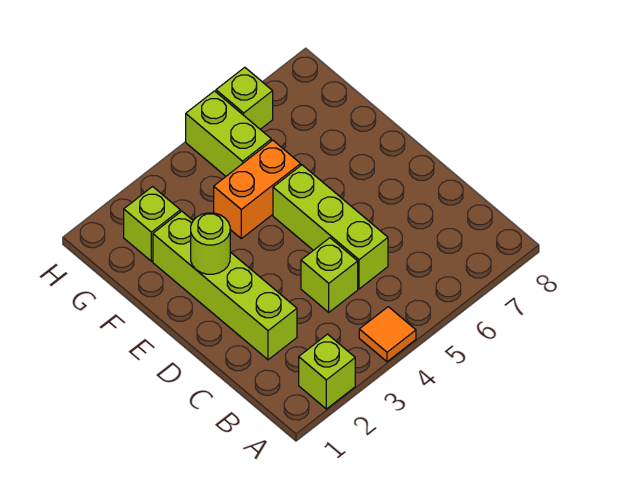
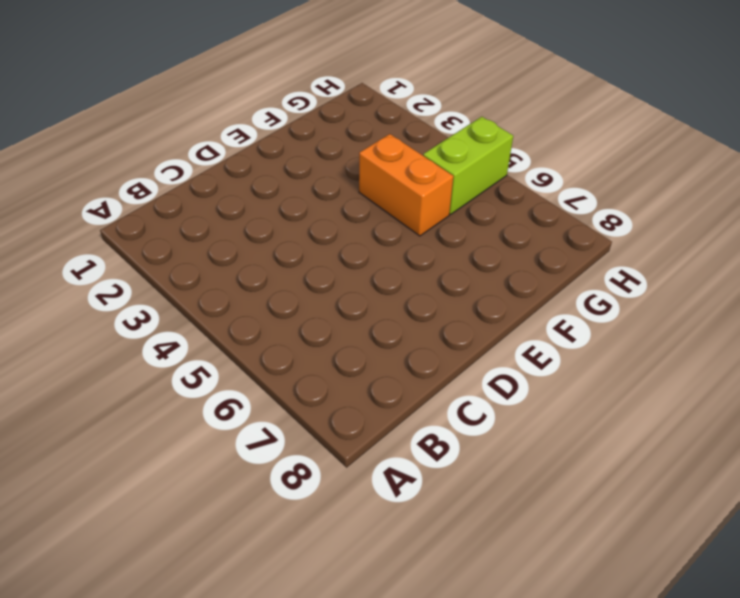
none -> lime 1x1 brick [299,334,355,409]
none -> orange 1x1 tile [359,307,416,362]

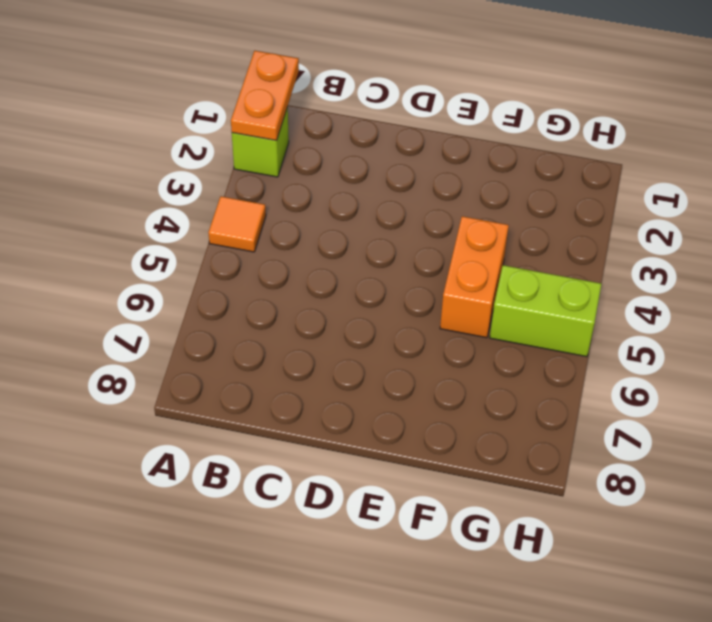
orange 1x2 plate [231,51,299,141] -> none
none -> lime 1x4 brick [153,211,297,360]
none -> lime 1x1 brick [301,238,358,312]

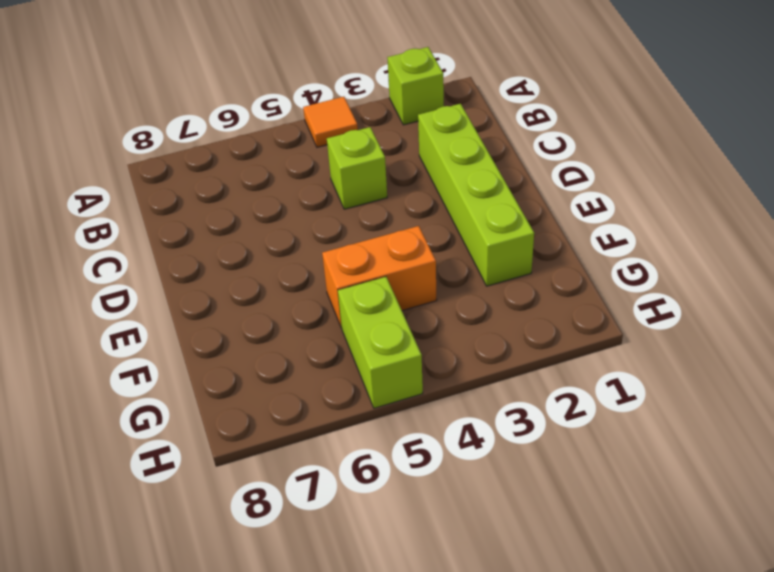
none -> lime 1x3 brick [273,165,388,289]
none -> lime 1x1 brick [124,187,180,261]

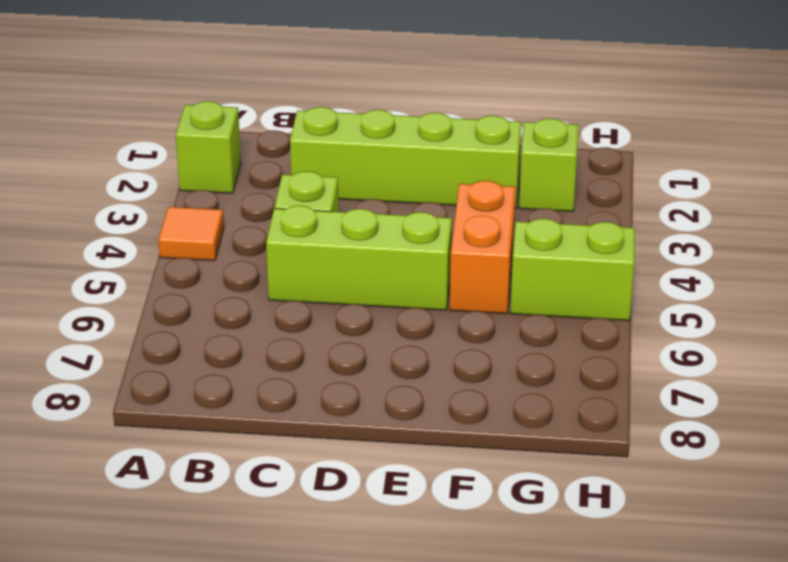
none -> lime 1x1 brick [216,67,273,129]
none -> lime 1x1 round brick [191,213,230,274]

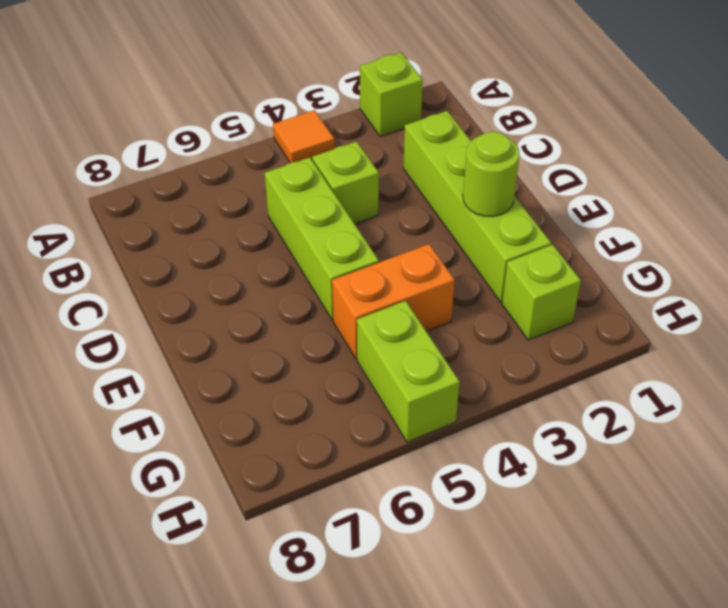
none -> lime 1x1 brick [216,67,273,129]

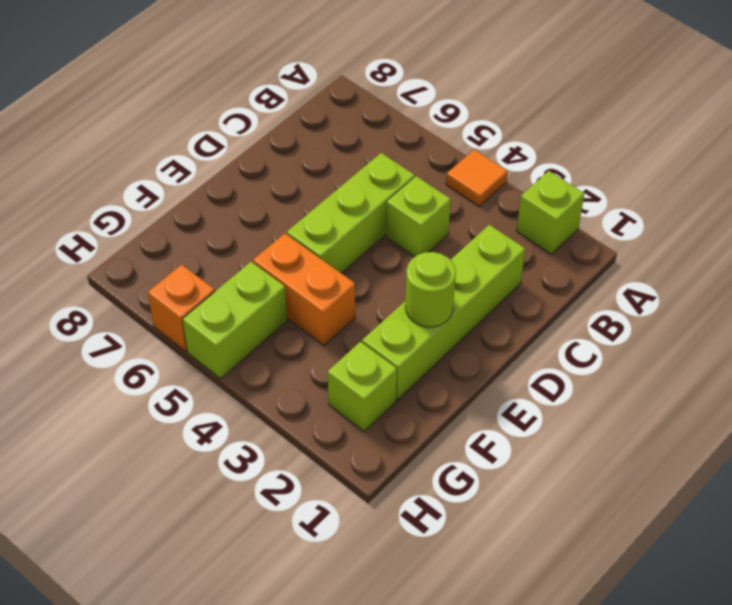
orange 1x1 brick [148,265,215,352] -> lime 1x1 brick [216,67,273,129]

